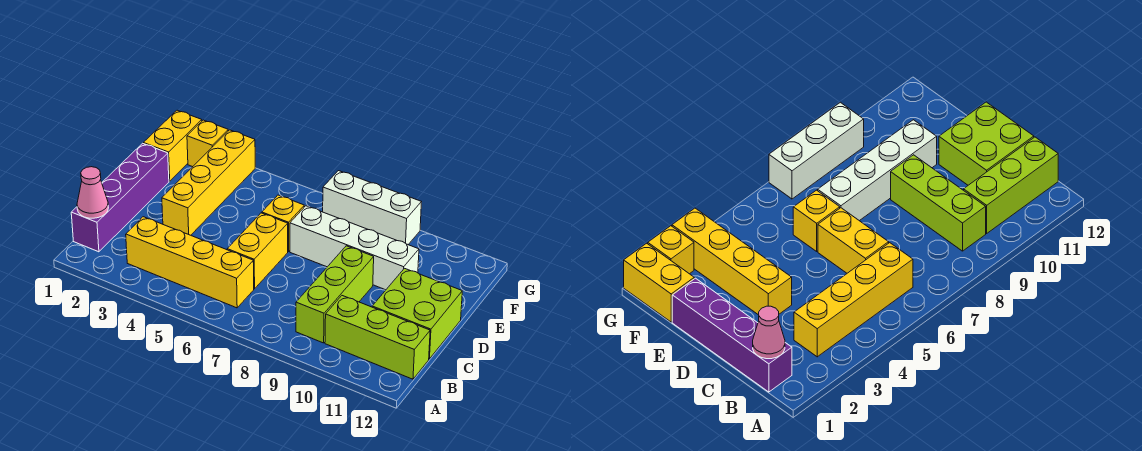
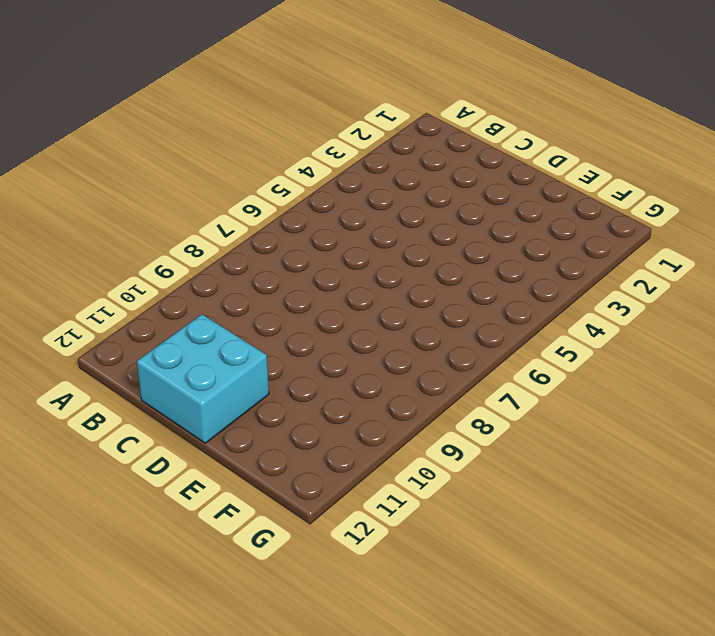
cyan 2x2 brick [137,314,269,443] -> lime 2x2 brick [372,268,462,359]
none -> purple 1x4 brick [71,143,169,252]
none -> yellow 1x4 brick [126,217,254,308]
none -> lime 1x3 brick [296,246,374,343]

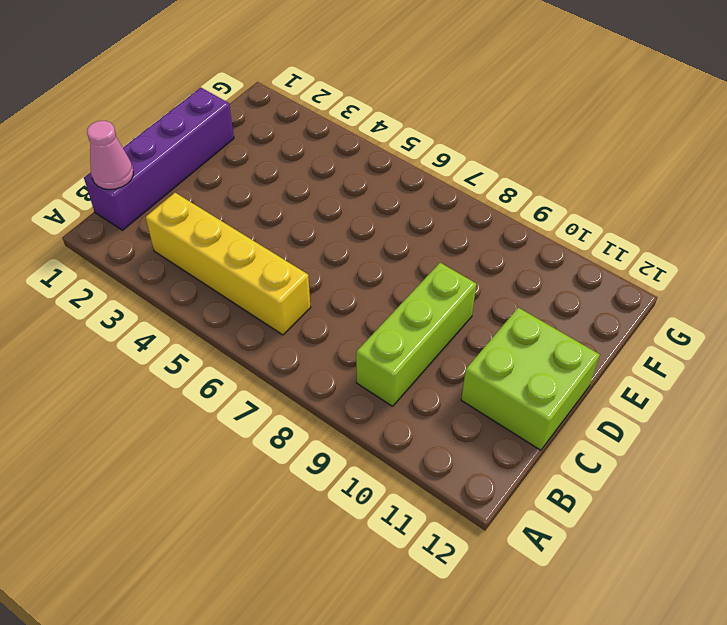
none -> lime 1x3 brick [325,296,430,379]
none -> yellow 1x2 brick [227,213,288,289]
none -> yellow 1x4 brick [162,130,255,235]

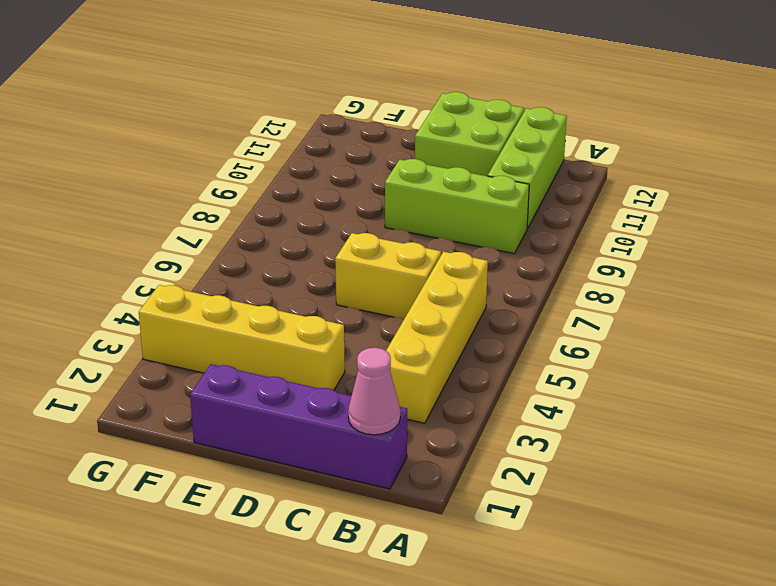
none -> yellow 1x1 brick [262,195,304,252]
none -> white 1x4 brick [290,206,419,290]
none -> yellow 1x2 brick [143,110,202,181]

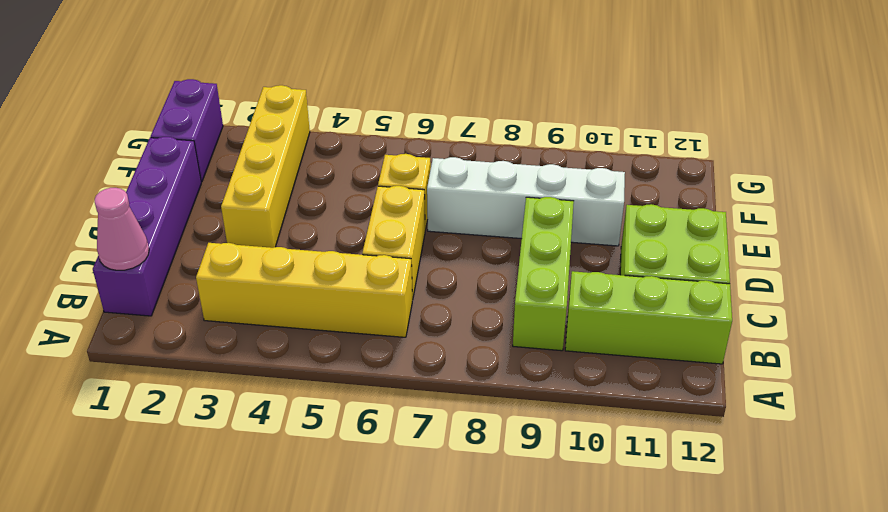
purple 1x2 brick [151,79,223,182] -> yellow 1x2 brick [143,110,202,181]
none -> yellow 1x1 brick [187,120,228,167]
none -> white 1x3 brick [323,171,421,244]

